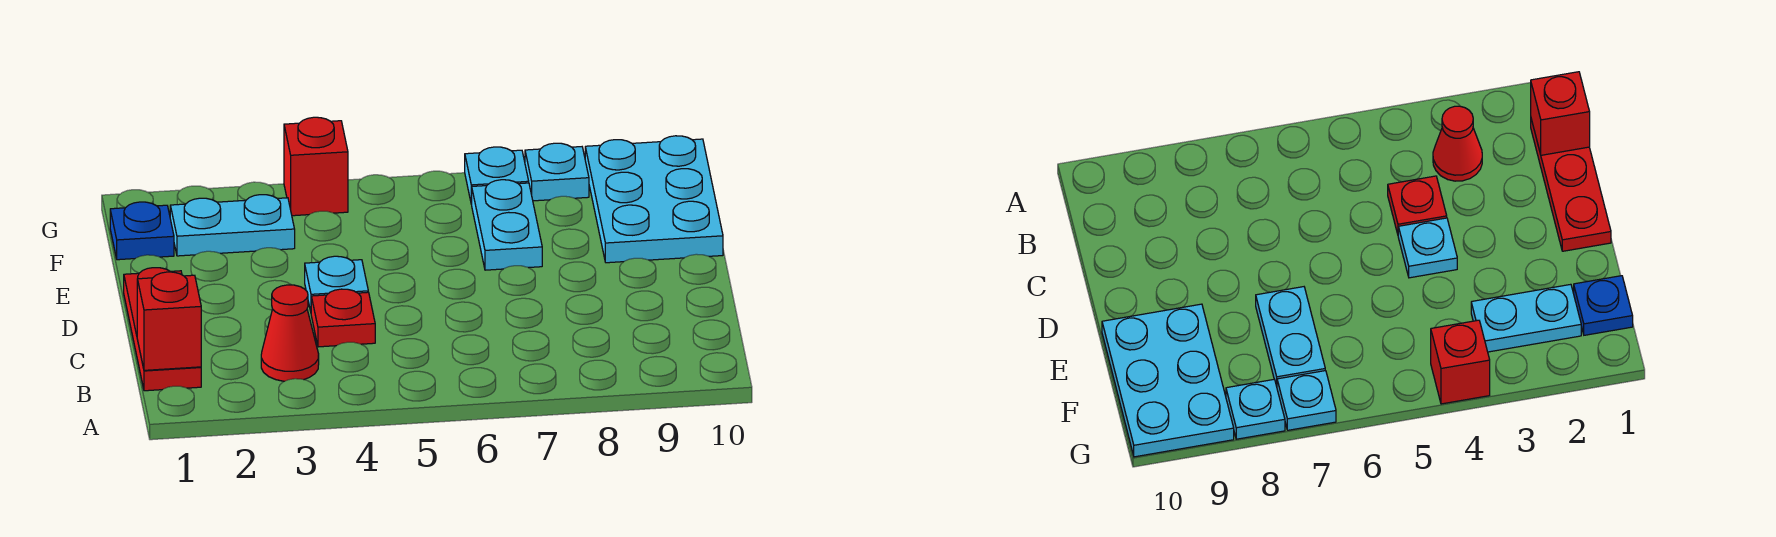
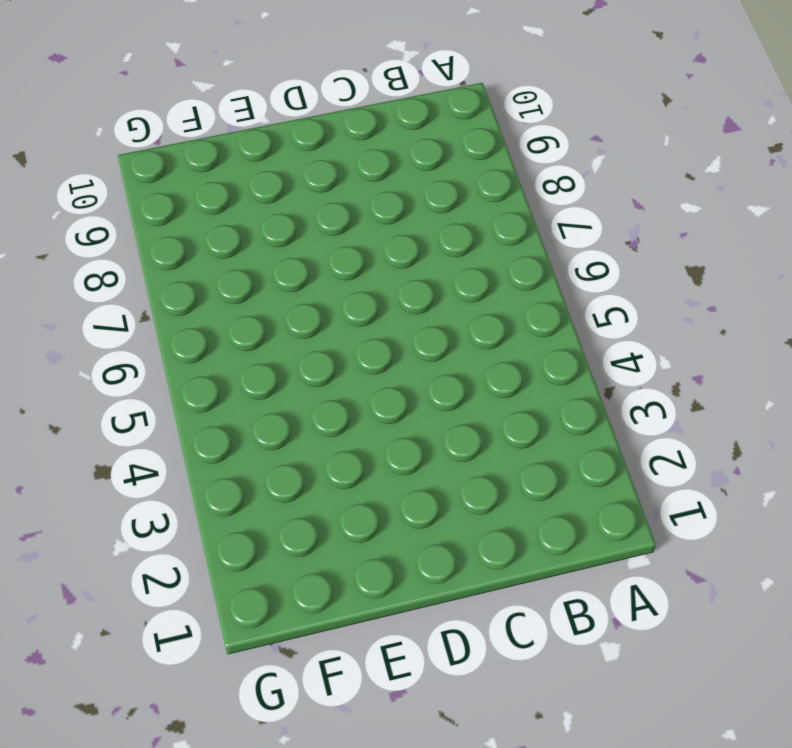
none -> red 1x3 plate [124,268,201,391]
none -> red 1x1 cone [261,285,319,381]
none -> red 1x1 plate [311,289,375,347]

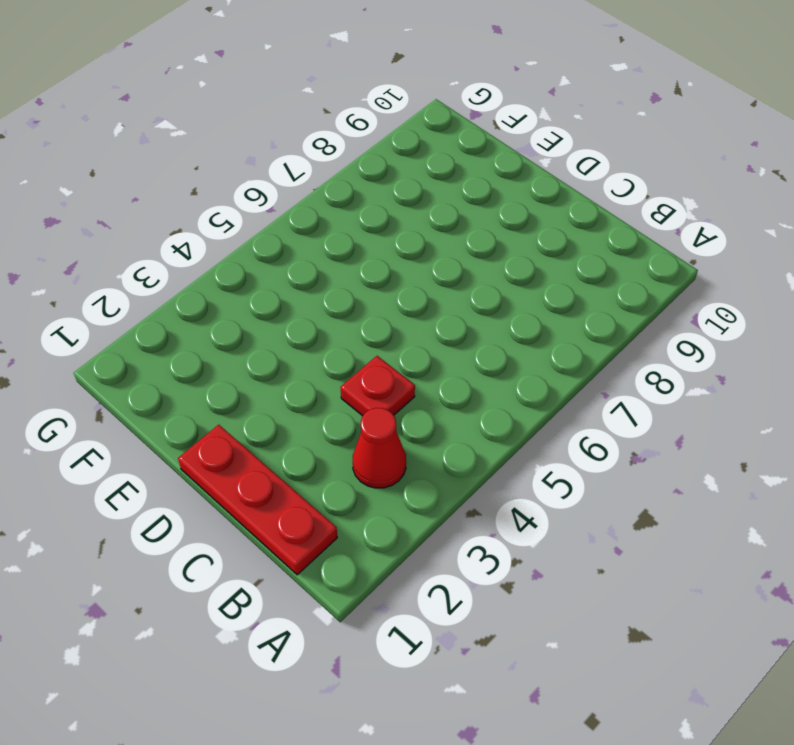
none -> cyan 1x1 plate [305,256,368,311]
none -> cyan 1x2 plate [472,180,542,270]
none -> cyan 2x3 plate [585,136,723,263]

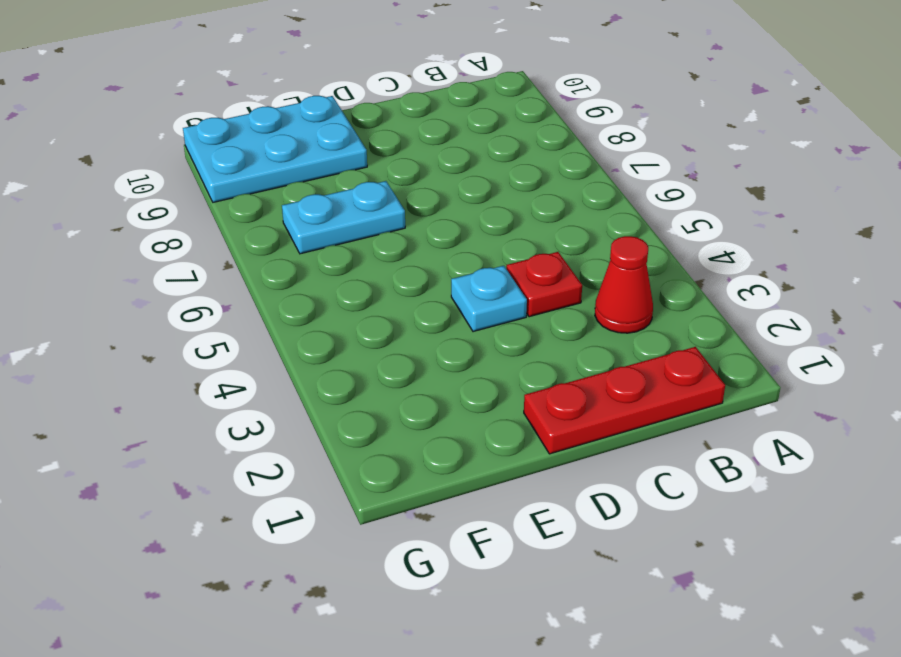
none -> blue 1x1 plate [110,202,174,260]
none -> cyan 1x2 plate [170,195,295,256]
none -> red 1x1 brick [284,117,348,216]

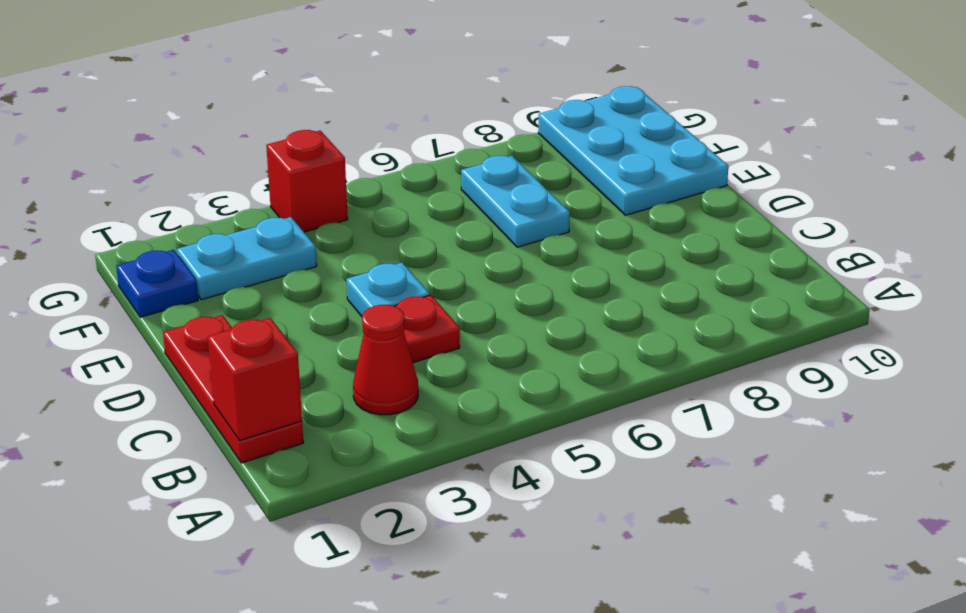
none -> cyan 1x1 plate [465,147,529,204]
none -> cyan 1x1 plate [525,143,589,201]

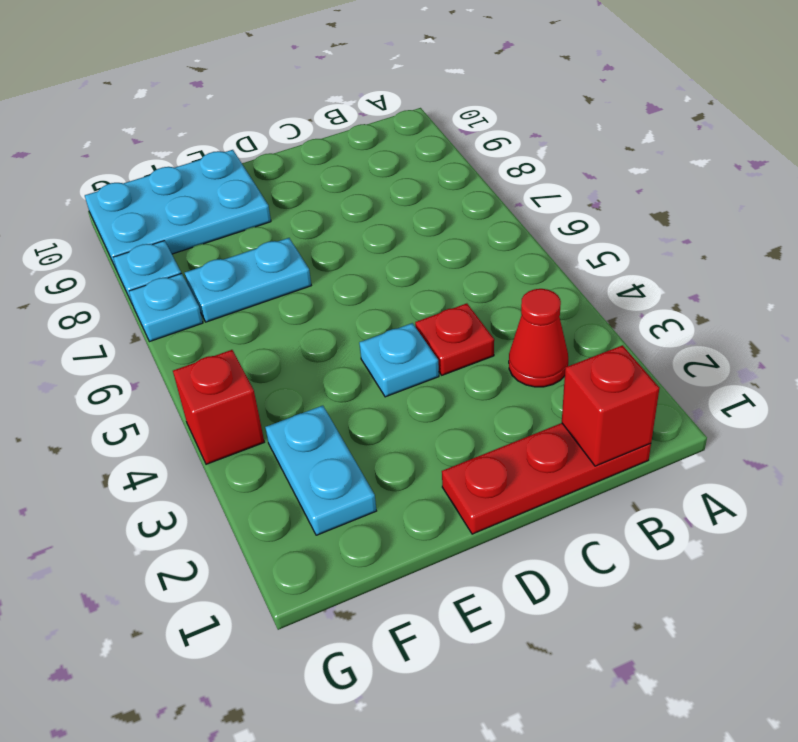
none -> blue 1x1 plate [110,202,174,260]

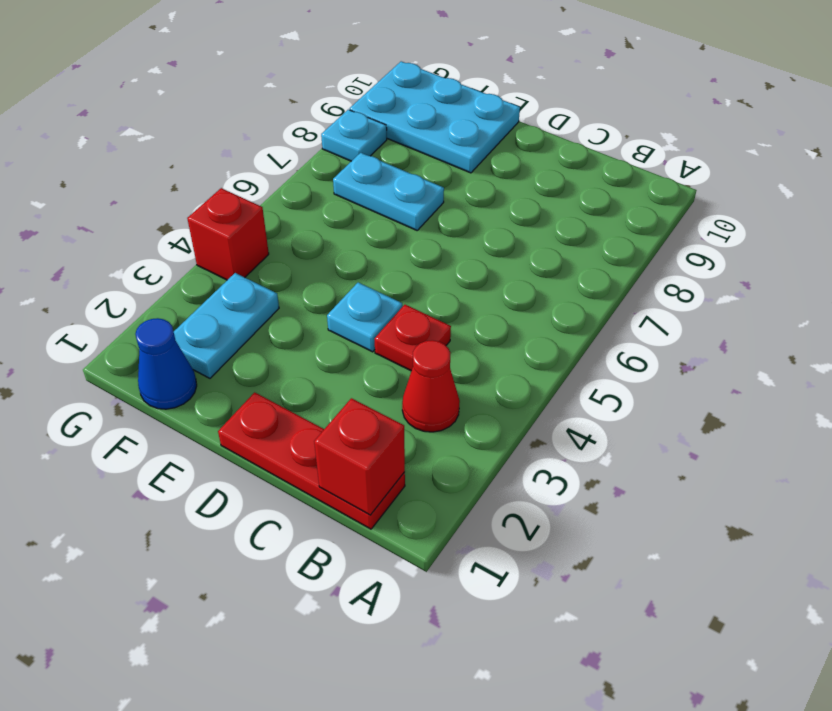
blue 1x1 cone [136,318,197,409] -> blue 1x1 plate [110,202,174,260]
none -> cyan 1x1 plate [465,147,529,204]

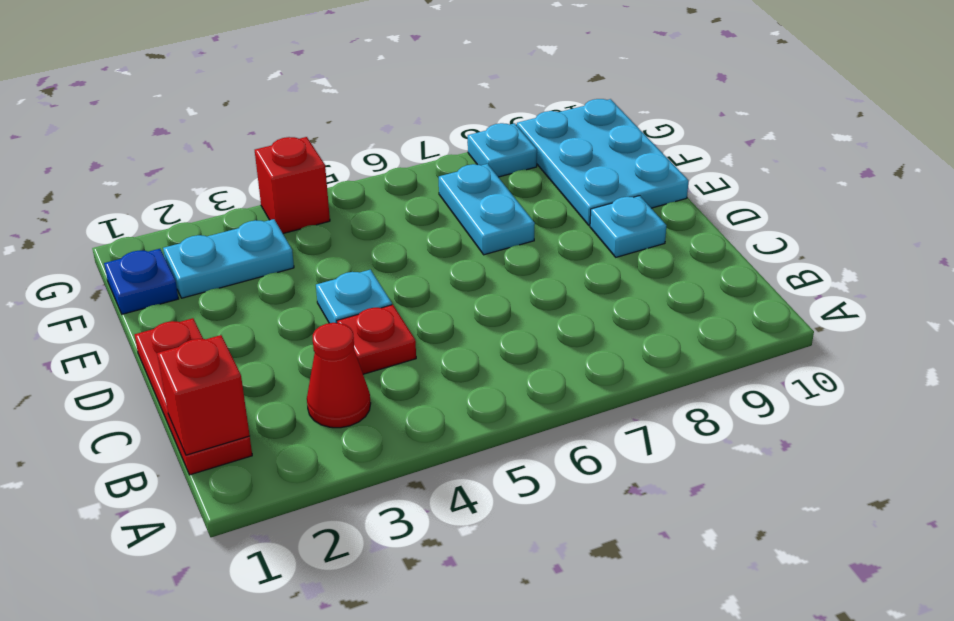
cyan 1x1 plate [590,196,666,257] -> cyan 1x1 plate moved to [465,147,529,204]

